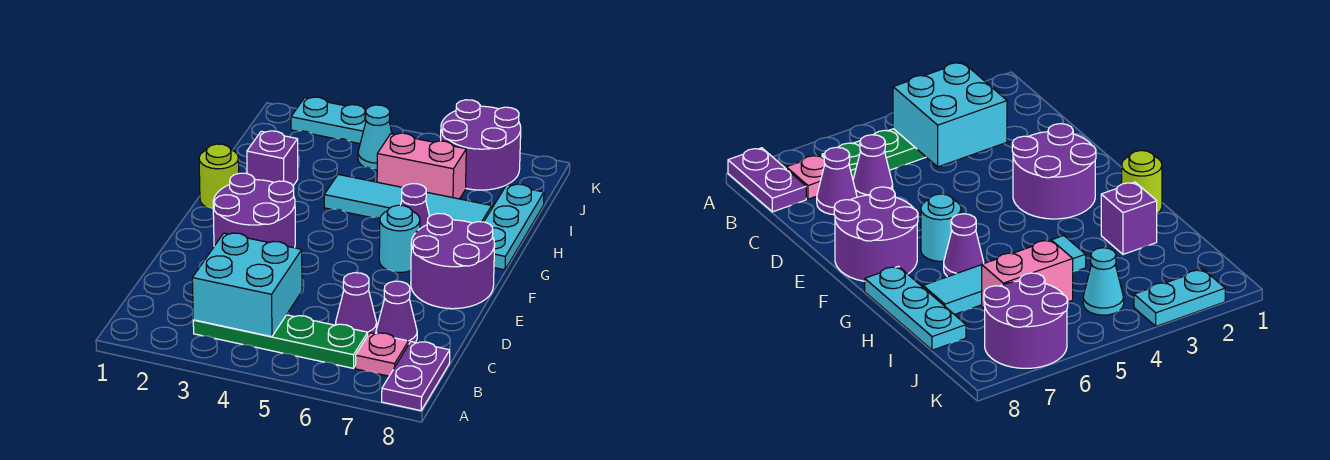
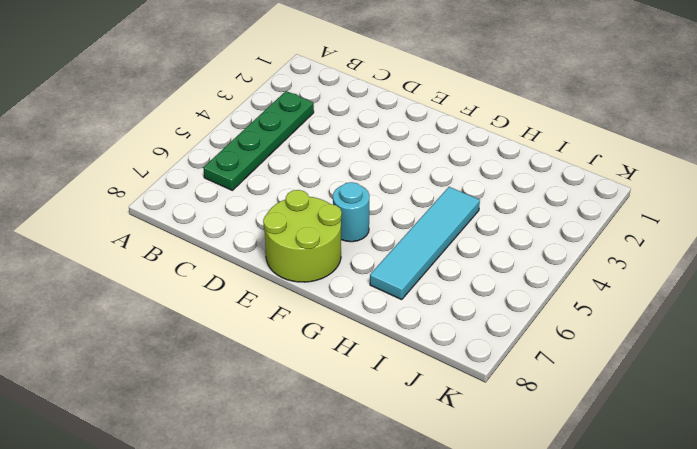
lime 2x2 round brick [263,190,342,282] -> purple 2x2 round brick [411,213,495,309]
none -> purple 1x2 plate [382,342,450,411]
none -> pink 1x1 plate [355,333,409,376]
none -> purple 1x1 cone [336,273,377,335]

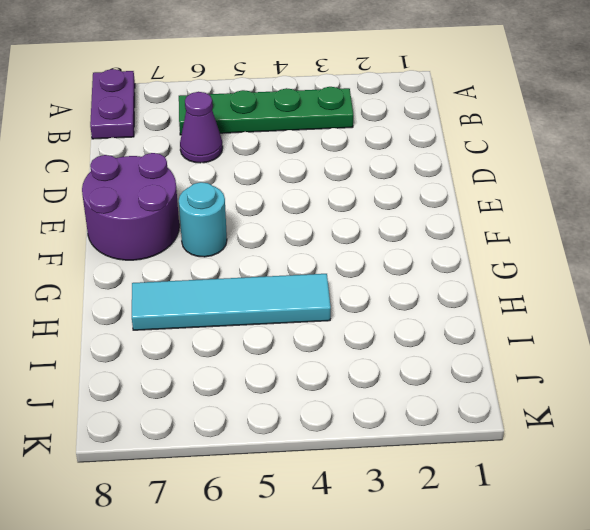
none -> pink 1x1 plate [355,333,409,376]
none -> purple 1x1 cone [376,281,417,343]
none -> purple 2x2 round brick [213,173,295,248]

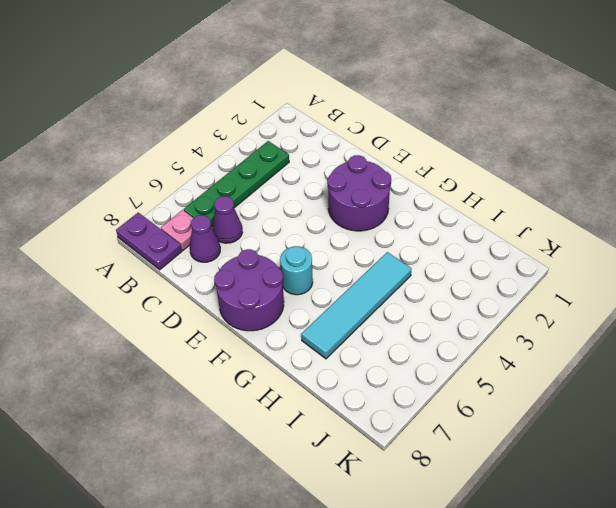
none -> lime 1x1 round brick [199,144,239,209]
none -> purple 1x1 cone [401,184,430,228]
none -> cyan 1x3 plate [484,184,544,270]

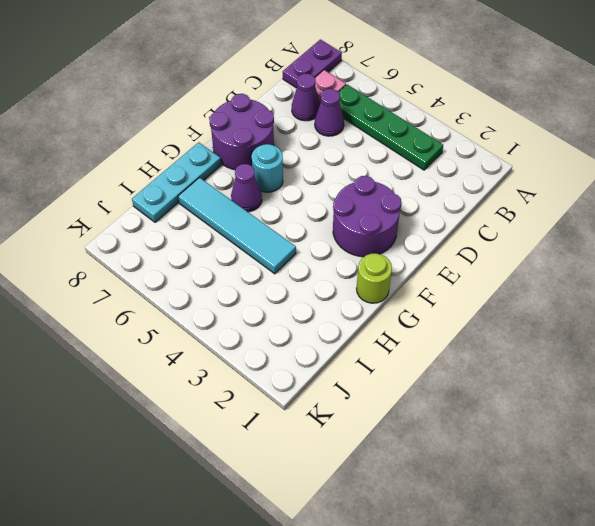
none -> purple 1x1 brick [247,131,298,186]
none -> pink 1x2 brick [377,133,466,199]
none -> cyan 1x1 cone [358,105,392,170]

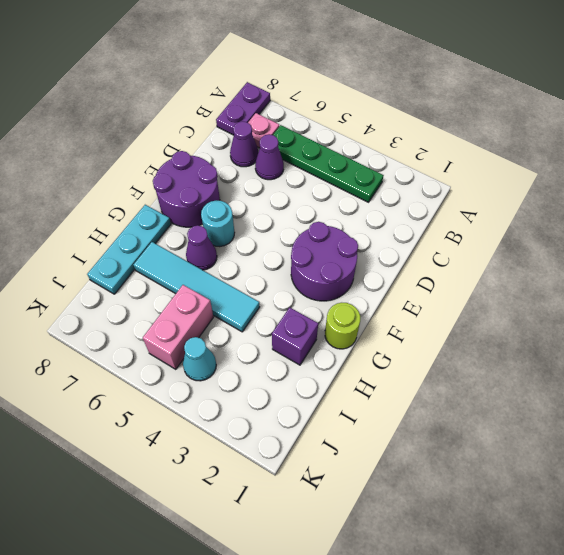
pink 1x2 brick [143,285,213,369] -> pink 1x2 brick turned to [377,133,466,199]
none -> purple 2x2 round brick [441,100,521,190]
none -> cyan 1x2 plate [291,97,366,144]
none -> cyan 2x2 brick [192,233,302,337]

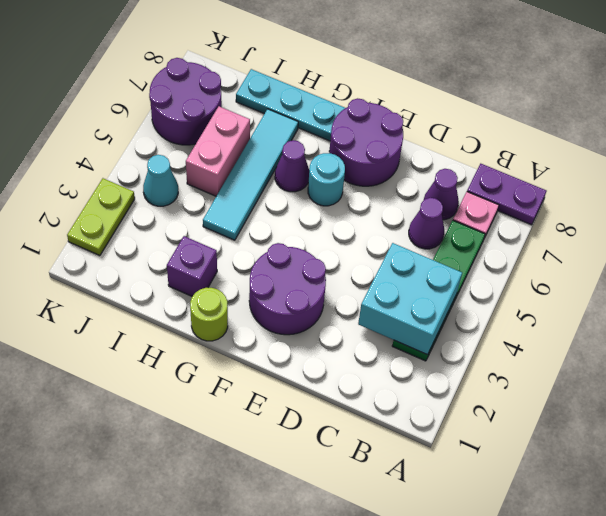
lime 1x2 plate [67,178,135,256] -> cyan 1x2 plate [291,97,366,144]

